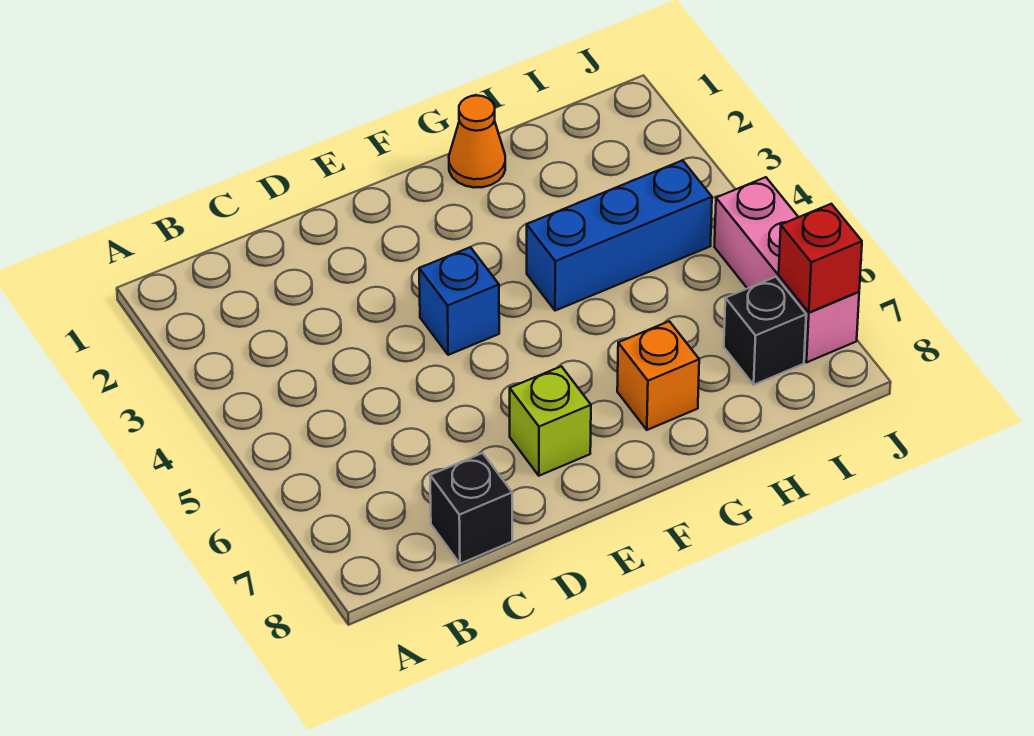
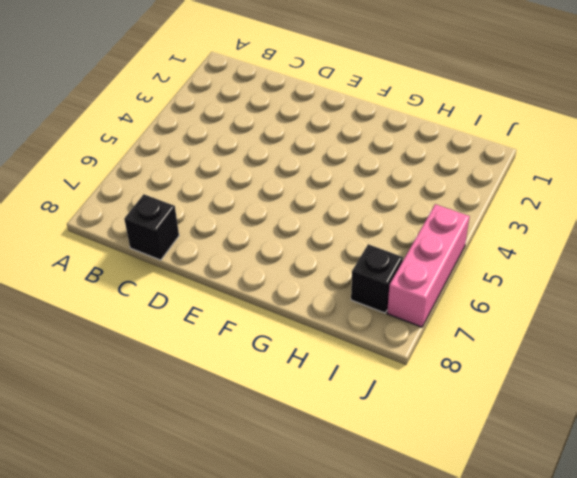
none -> blue 1x1 brick [419,247,499,355]
none -> lime 1x1 brick [510,366,591,476]

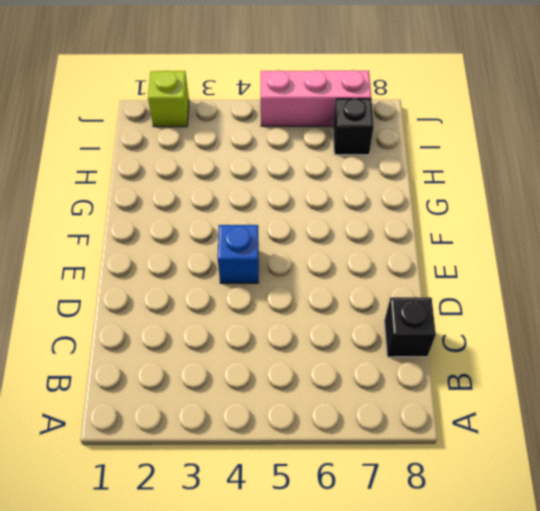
lime 1x1 brick [148,71,189,127] -> lime 1x1 brick moved to [510,366,591,476]
none -> orange 1x1 cone [449,96,505,188]
none -> blue 1x3 brick [527,160,712,311]

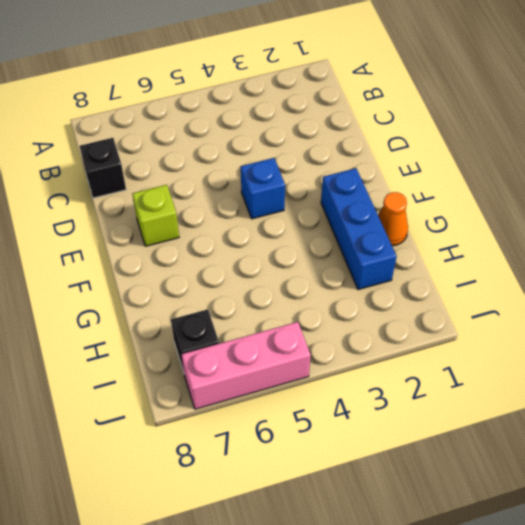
blue 1x3 brick [321,168,397,290] -> blue 1x3 brick moved to [527,160,712,311]
none -> orange 1x1 brick [617,321,699,430]
none -> red 1x1 brick [779,204,862,312]

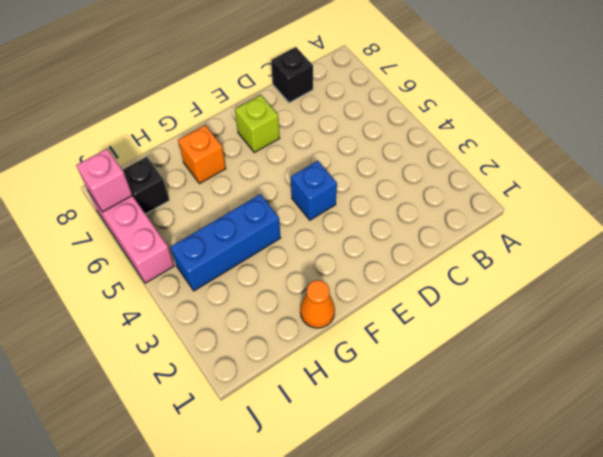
pink 1x1 brick [76,149,132,212] -> red 1x1 brick [779,204,862,312]

